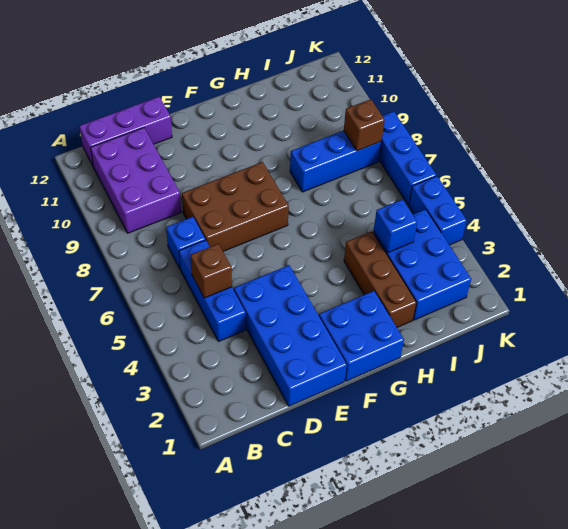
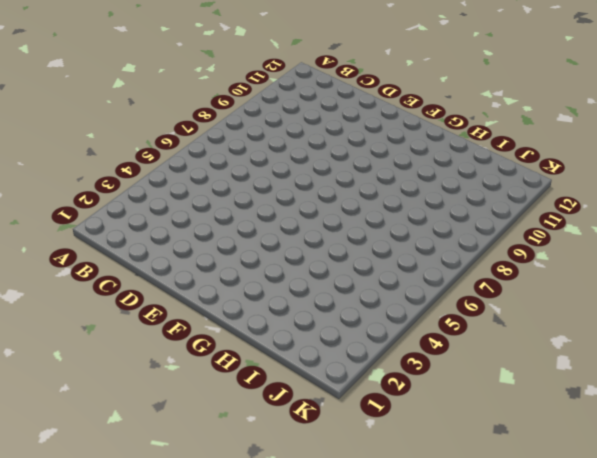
none -> purple 2x3 brick [91,128,181,233]
none -> purple 1x3 brick [79,97,172,166]
none -> blue 1x3 brick [179,240,246,342]

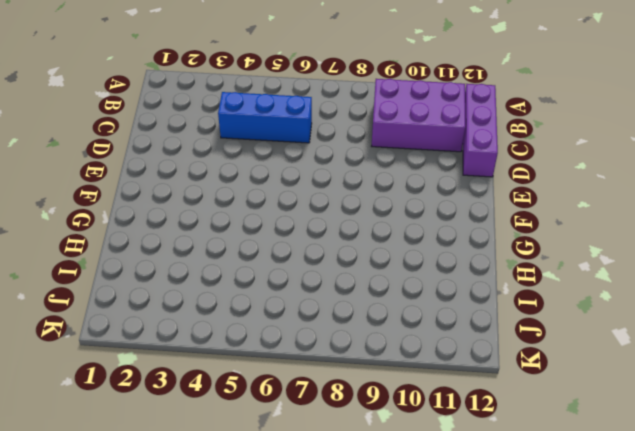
none -> blue 1x1 brick [166,217,205,268]
none -> blue 2x4 brick [234,265,347,406]
none -> brown 2x3 brick [182,162,289,251]

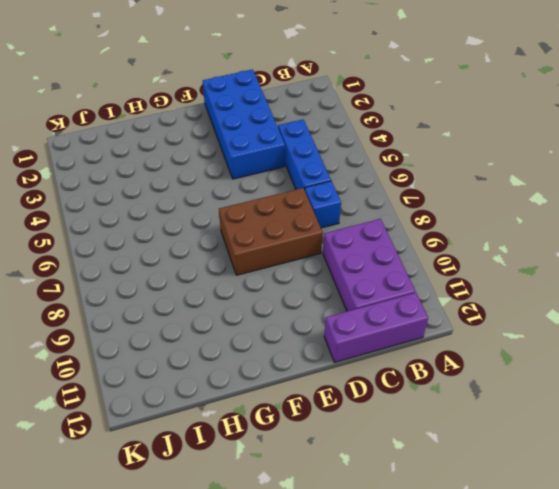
none -> blue 2x2 brick [319,291,404,381]
none -> brown 1x3 brick [344,231,417,327]
none -> blue 1x3 brick [290,131,382,192]

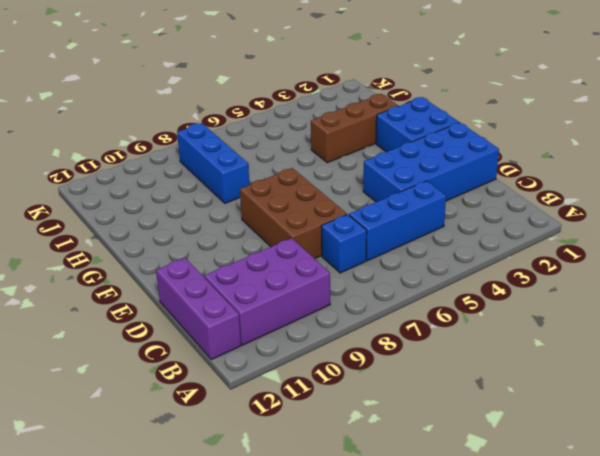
none -> blue 2x3 brick [373,209,471,320]
none -> blue 1x2 brick [409,176,467,245]
none -> blue 1x3 brick [379,111,436,205]

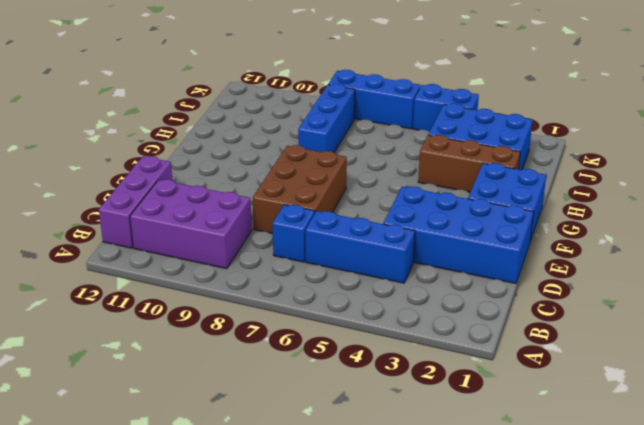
none -> brown 1x1 brick [191,244,232,298]
none -> blue 1x1 brick [374,199,417,253]
none -> brown 1x1 brick [344,99,385,151]

